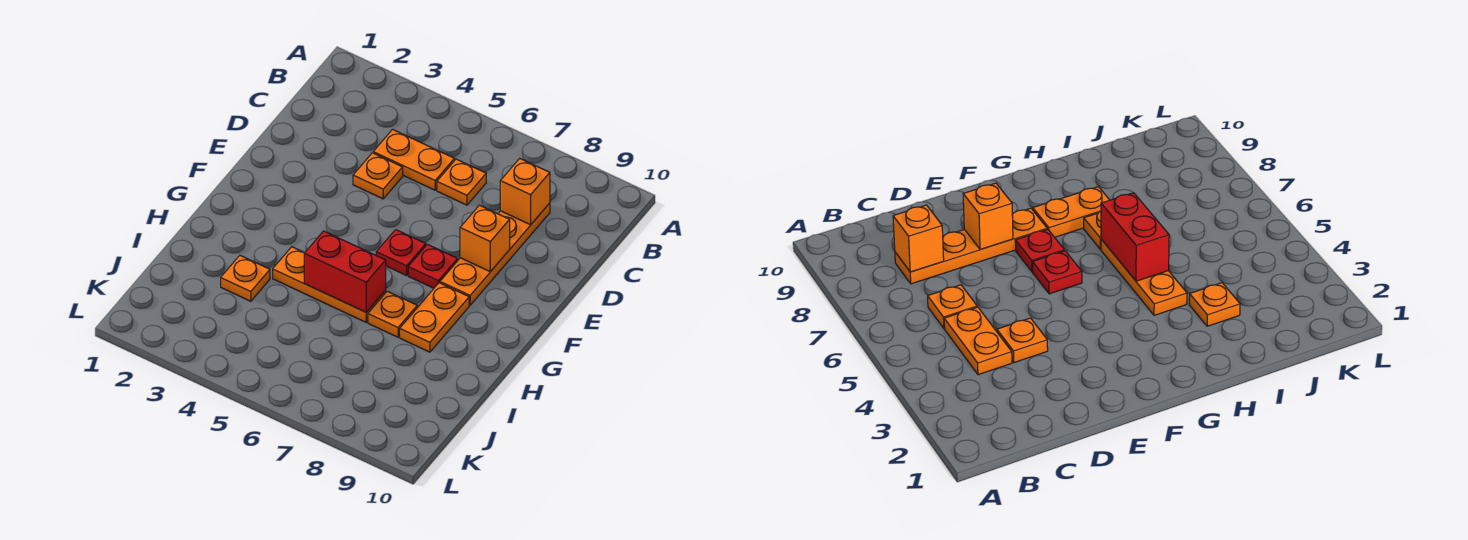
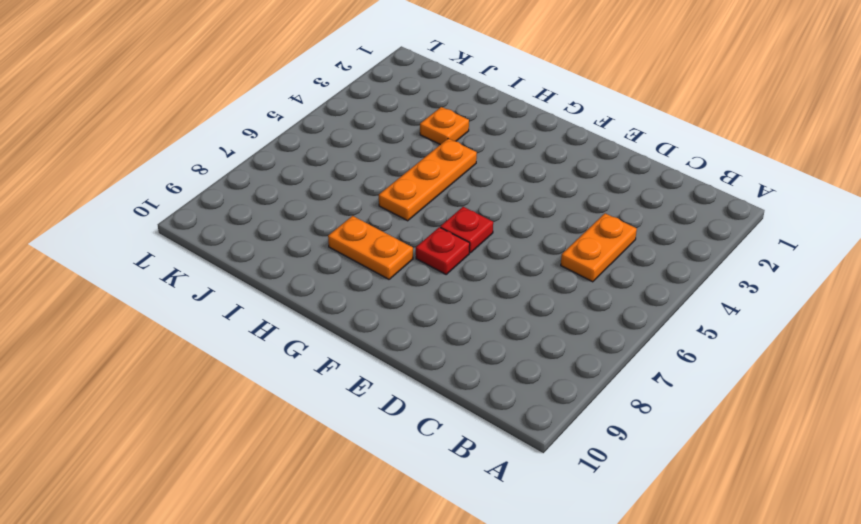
none -> orange 1x1 plate [437,159,486,205]
none -> orange 1x4 plate [440,203,550,305]
none -> orange 1x1 plate [353,153,403,199]

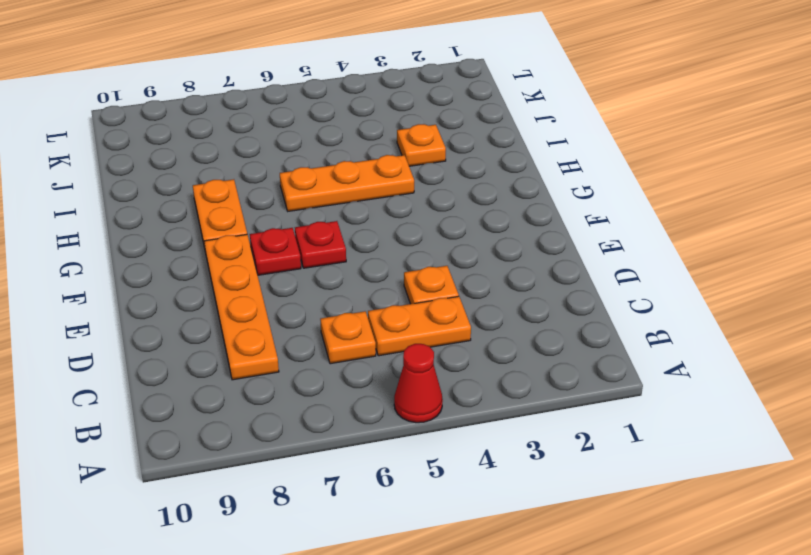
red 1x1 cone [394,344,443,423] -> none
none -> orange 1x1 plate [368,291,417,337]
none -> orange 1x1 brick [500,158,550,225]
none -> orange 1x1 brick [460,205,510,272]

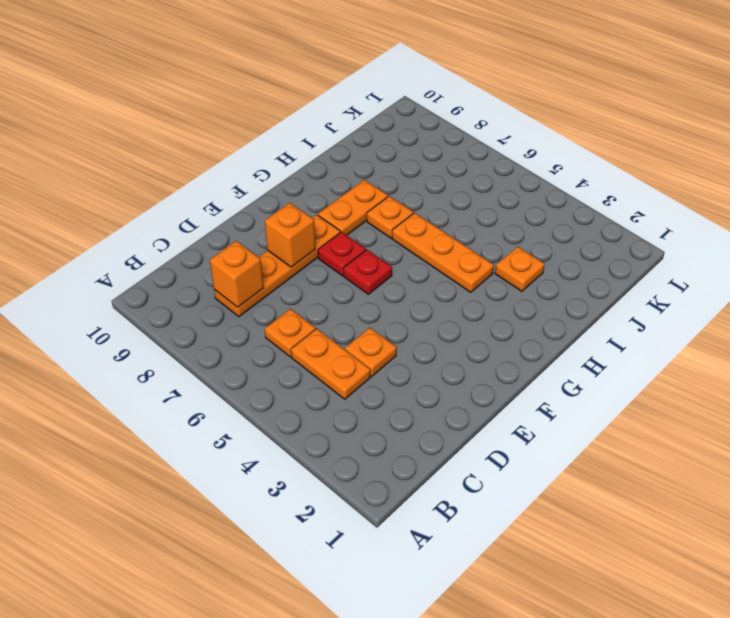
none -> red 1x2 brick [304,231,386,312]

